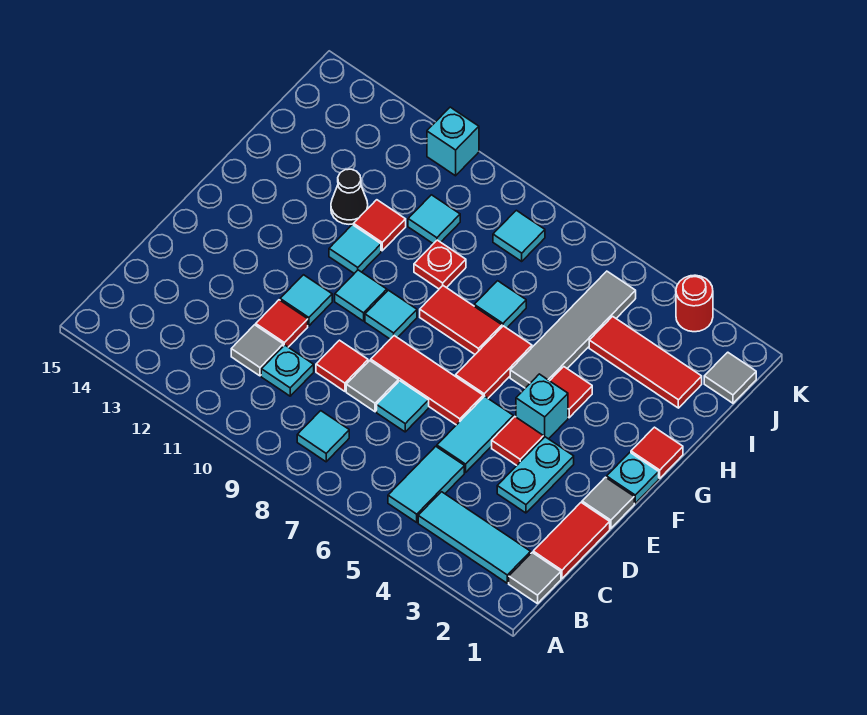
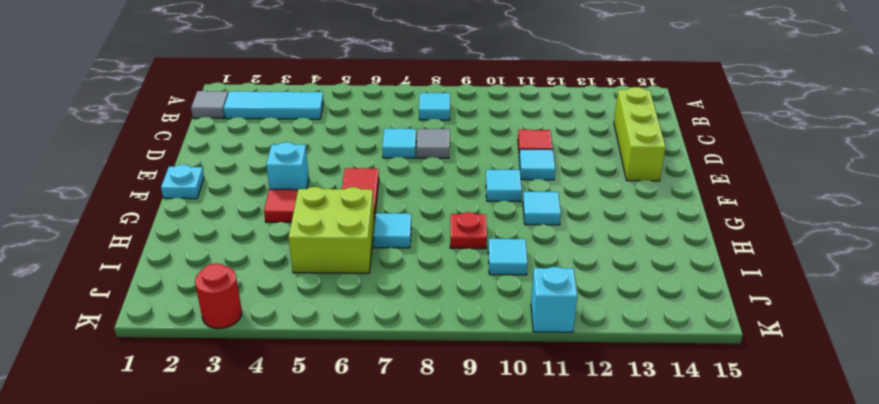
lime 1x3 brick [614,87,666,181] -> none
lime 2x2 brick [289,187,374,273] -> grey 1x4 tile [510,271,636,388]
none -> cyan 1x2 tile [388,446,464,522]
none -> red 1x2 tile [533,503,610,578]
none -> cyan 1x1 plate [261,345,314,396]
none -> grey 1x1 tile [231,325,283,376]

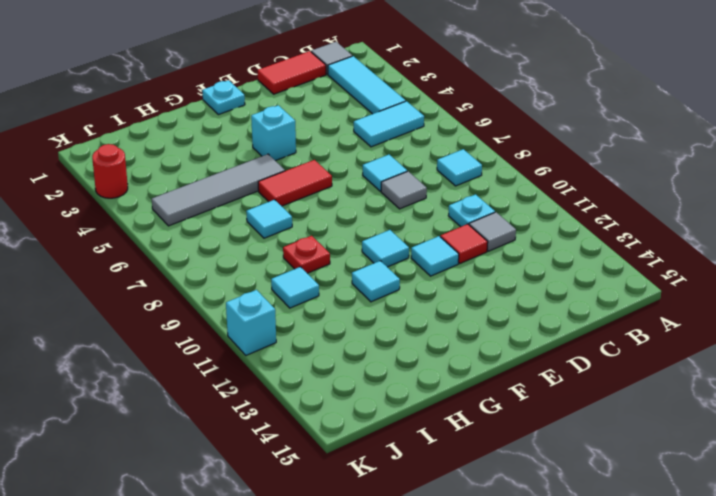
none -> cyan 1x2 plate [497,437,574,513]
none -> cyan 1x2 tile [437,396,513,472]
none -> red 1x1 tile [316,340,368,391]
none -> grey 1x1 tile [582,477,634,528]

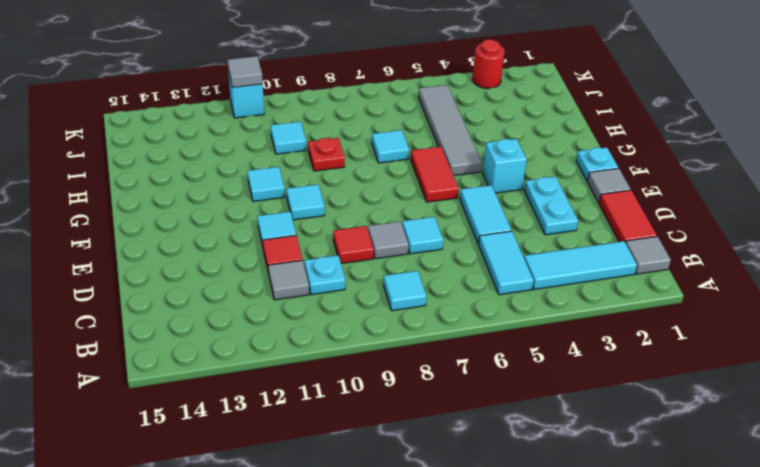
grey 1x1 tile [228,56,263,87] -> grey 1x1 tile moved to [704,352,756,403]
none -> red 1x1 tile [492,417,544,465]
none -> red 1x3 tile [371,336,483,425]
none -> cyan 1x1 tile [365,290,417,339]
none -> red 1x1 tile [631,427,683,478]

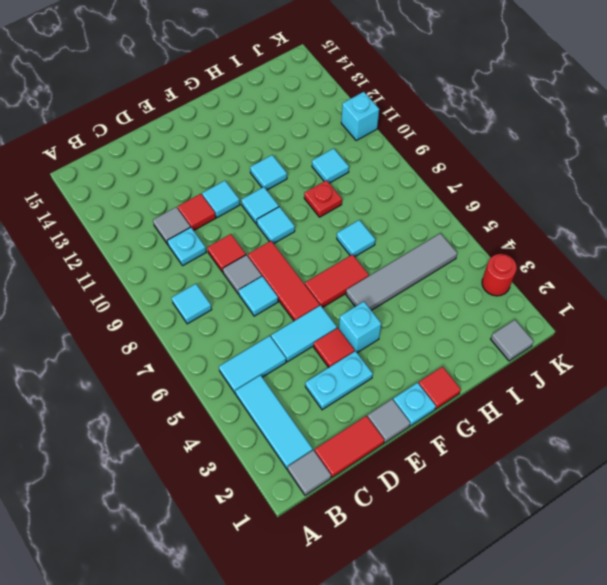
none -> red 1x1 tile [550,367,592,418]
none -> red 1x2 tile [420,286,502,354]
none -> red 1x1 tile [354,200,406,251]
none -> black 1x1 cone [331,169,368,224]

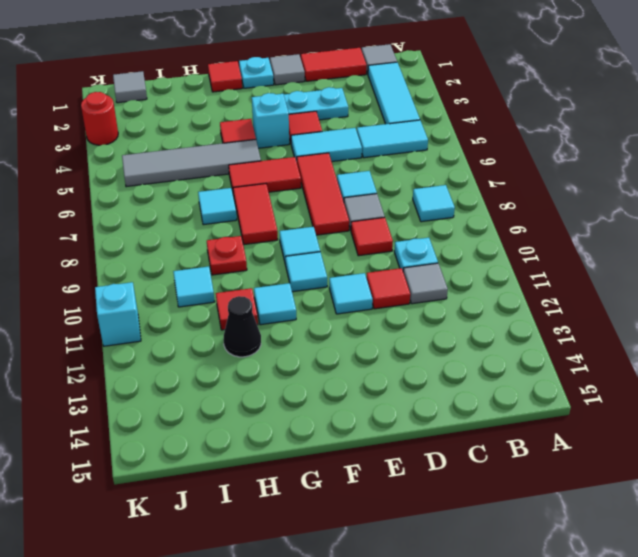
none -> red 1x3 tile [589,316,702,408]
none -> cyan 1x1 tile [493,210,545,261]

